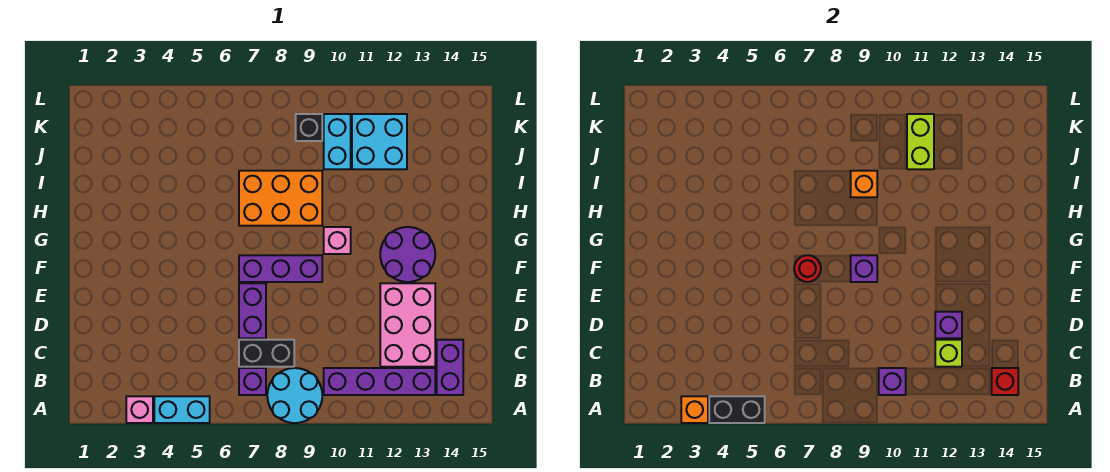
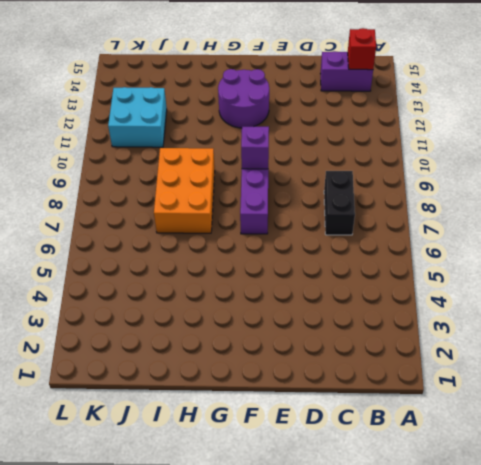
none -> pink 1x1 brick [126,396,153,423]
none -> cyan 1x2 brick [154,396,210,423]
none -> cyan 2x2 round brick [267,368,322,423]

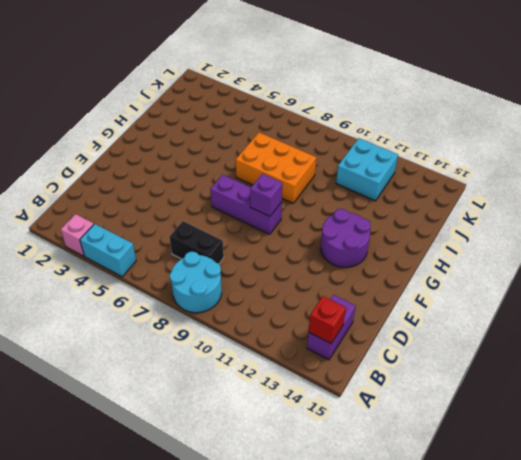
none -> purple 1x1 brick [239,368,266,395]
none -> purple 1x4 brick [324,368,435,395]
none -> pink 2x3 brick [380,283,435,367]

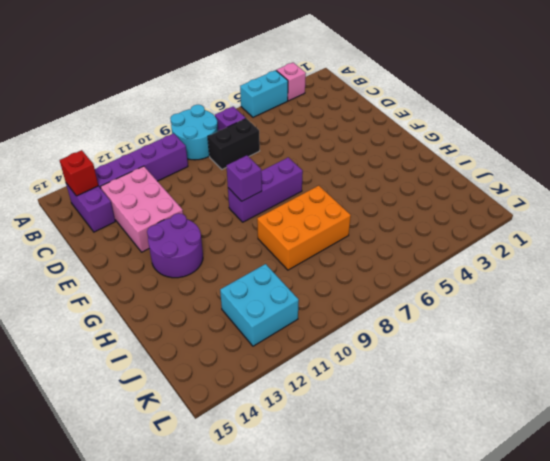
none -> purple 1x2 brick [239,283,266,338]
none -> pink 1x1 brick [324,227,351,254]
none -> cyan 1x2 brick [324,114,351,169]

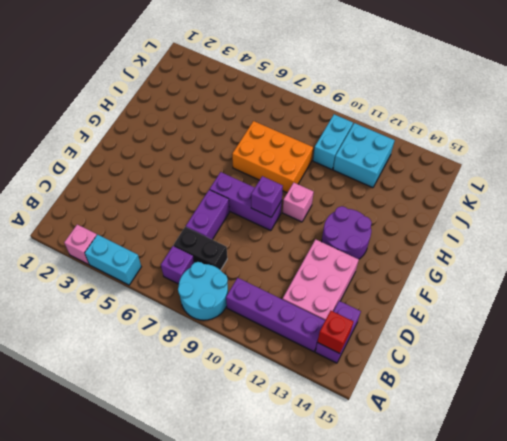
none -> black 1x1 brick [296,114,322,141]
none -> orange 1x1 brick [681,396,708,423]
none -> black 1x2 brick [709,396,765,423]

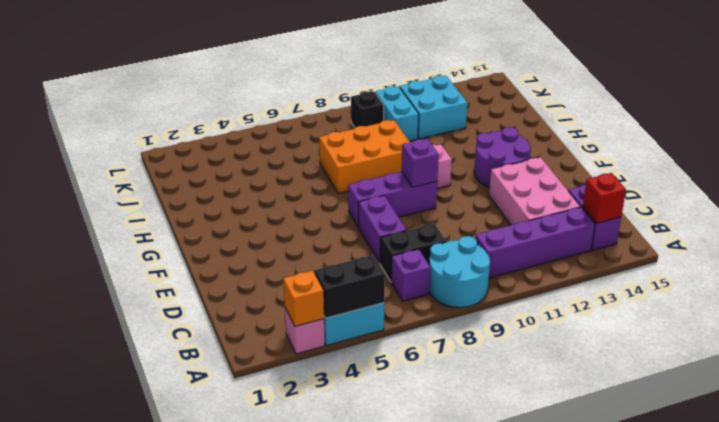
none -> purple 1x1 brick [879,368,906,395]
none -> lime 1x1 brick [935,340,962,367]
none -> purple 1x1 brick [935,312,962,338]

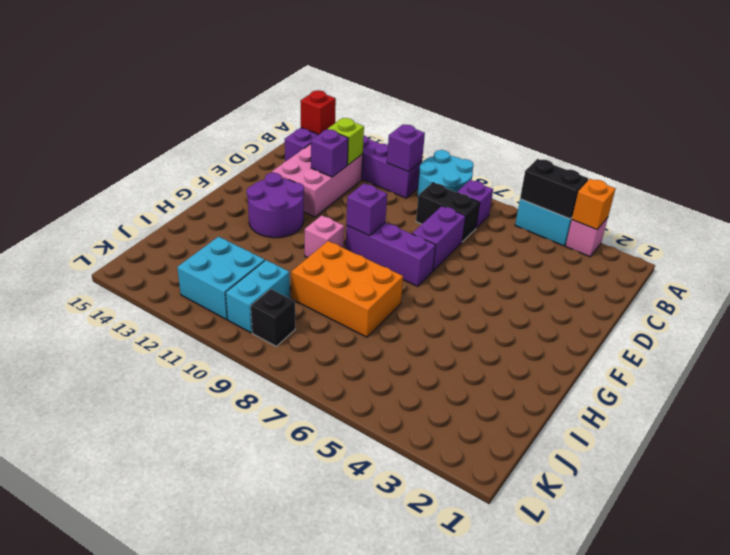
none -> red 1x1 round brick [794,255,821,282]
none -> orange 1x1 brick [851,171,877,197]
none -> lime 1x2 brick [907,114,934,169]

